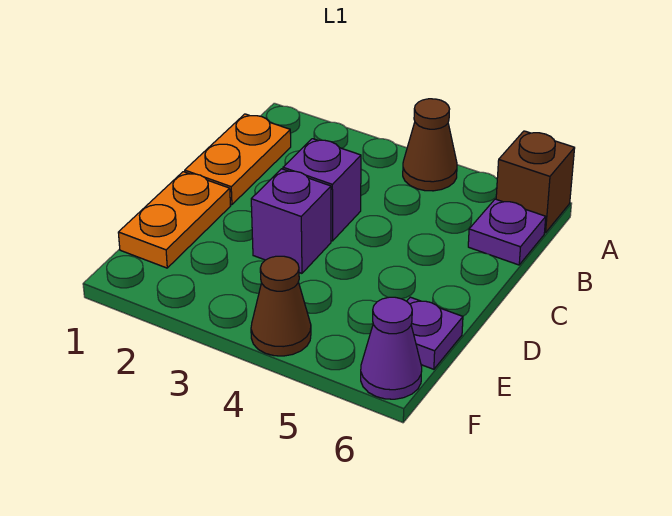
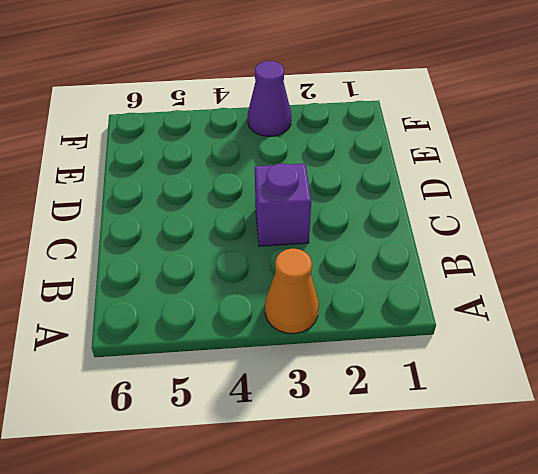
orange 1x1 cone [265,249,319,334] -> none
purple 1x1 cone [248,61,291,136] -> purple 1x1 cone moved to [361,297,422,399]
none -> brown 1x1 cone [403,99,457,191]
none -> brown 1x1 brick [496,131,575,233]

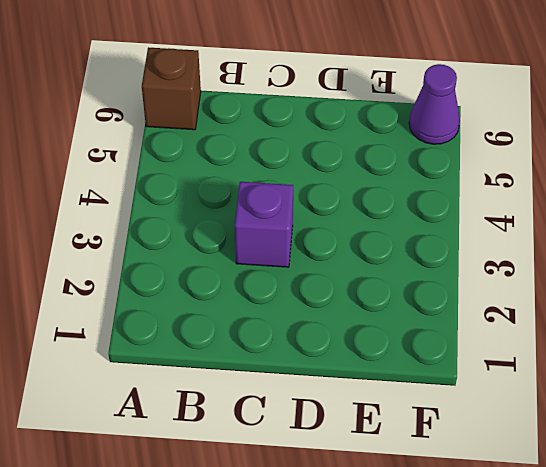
none -> brown 1x1 cone [403,99,457,191]
none -> orange 1x2 plate [185,114,291,205]

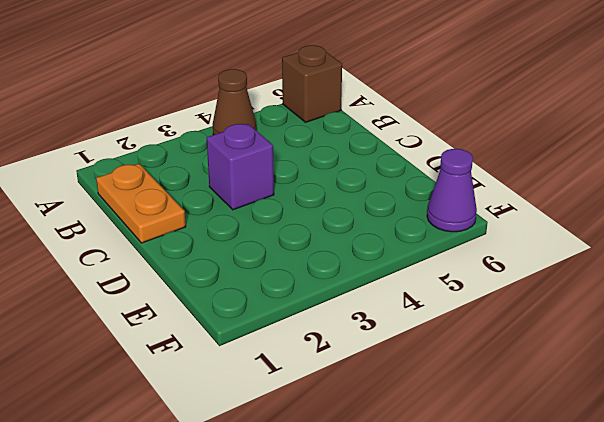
none -> purple 1x1 plate [468,199,546,265]
none -> orange 1x2 plate [118,172,230,268]

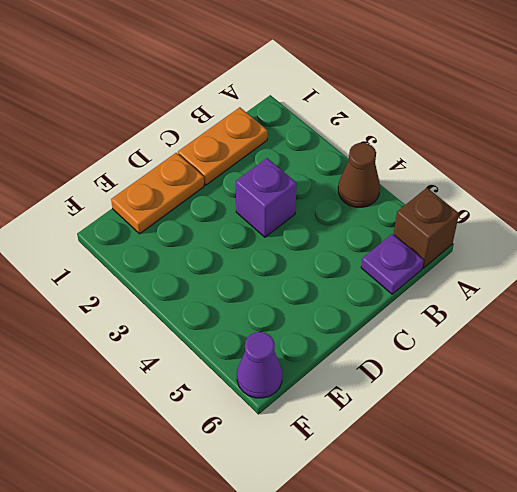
none -> purple 1x1 brick [251,169,331,273]
none -> purple 1x1 plate [407,297,463,369]

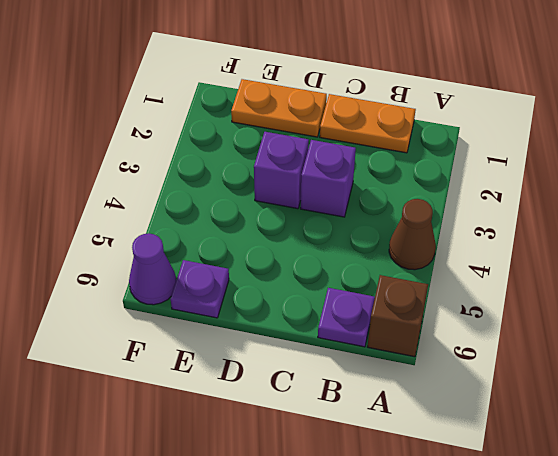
none -> brown 1x1 cone [251,256,311,356]

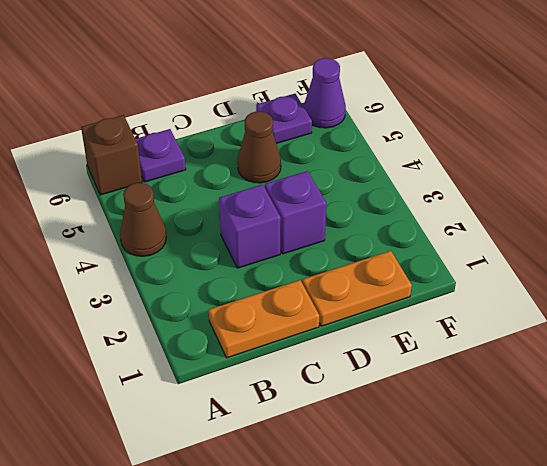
brown 1x1 cone [237,112,281,183] -> brown 1x1 cone moved to [251,256,311,356]

